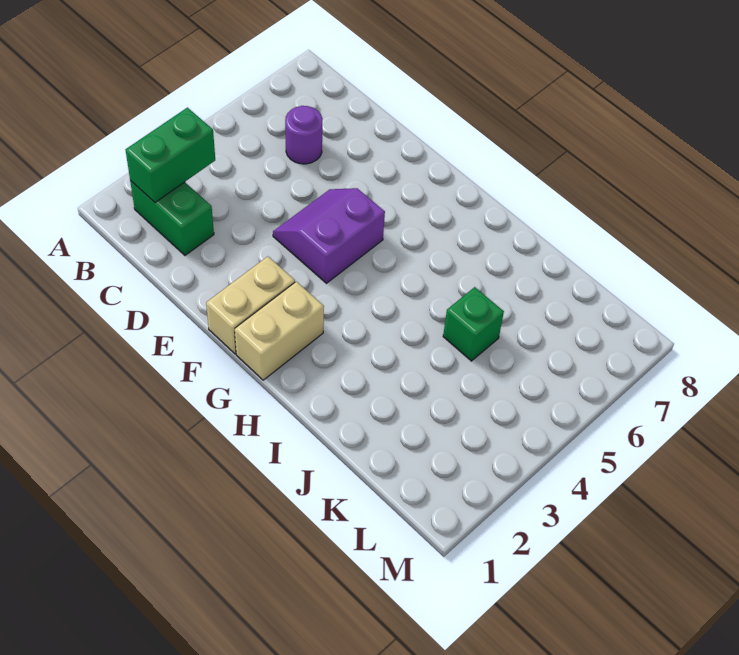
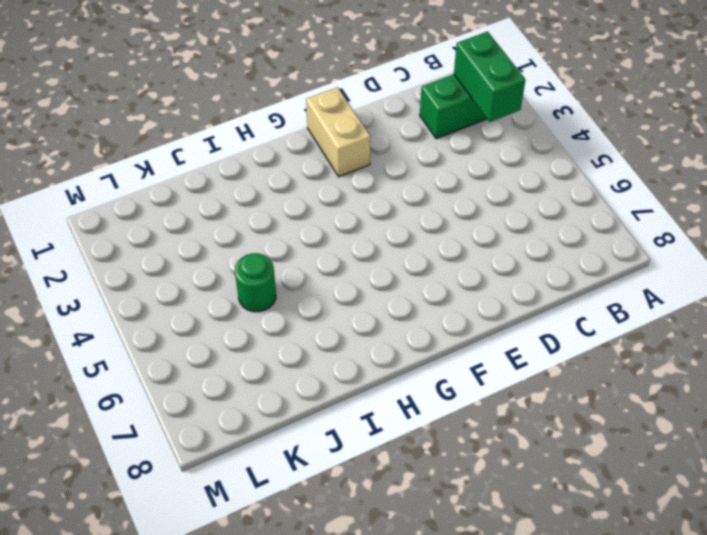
green 1x1 round brick [235,253,276,312] -> green 1x1 brick [443,287,504,361]
none -> purple 1x1 round brick [285,106,323,164]
none -> purple 2x2 slope [273,188,385,283]

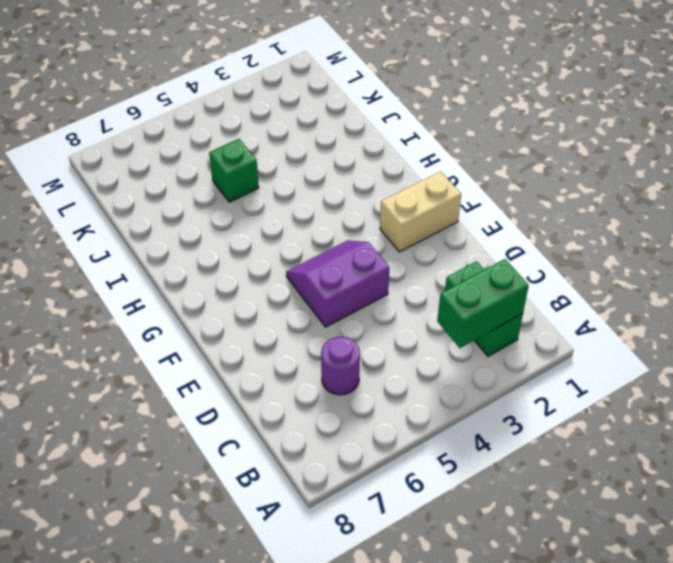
purple 2x2 slope [286,240,389,327] -> purple 2x2 slope turned to [273,188,385,283]
none -> tan 1x2 brick [235,282,324,380]

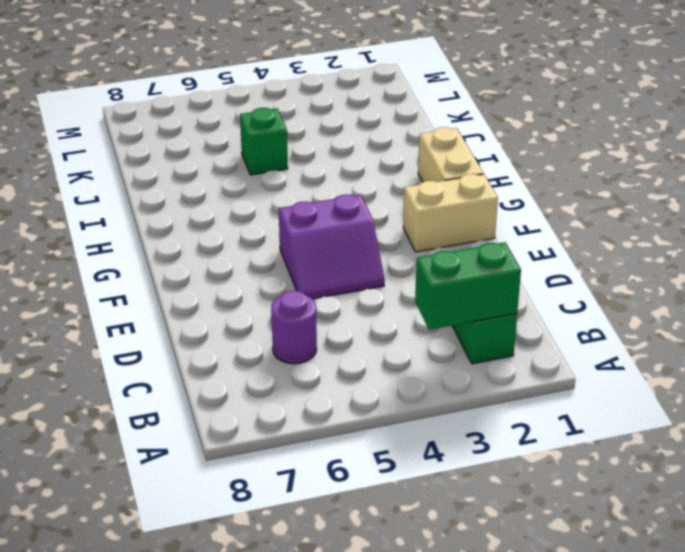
tan 1x2 brick [418,127,483,182] -> tan 1x2 brick turned to [235,282,324,380]

